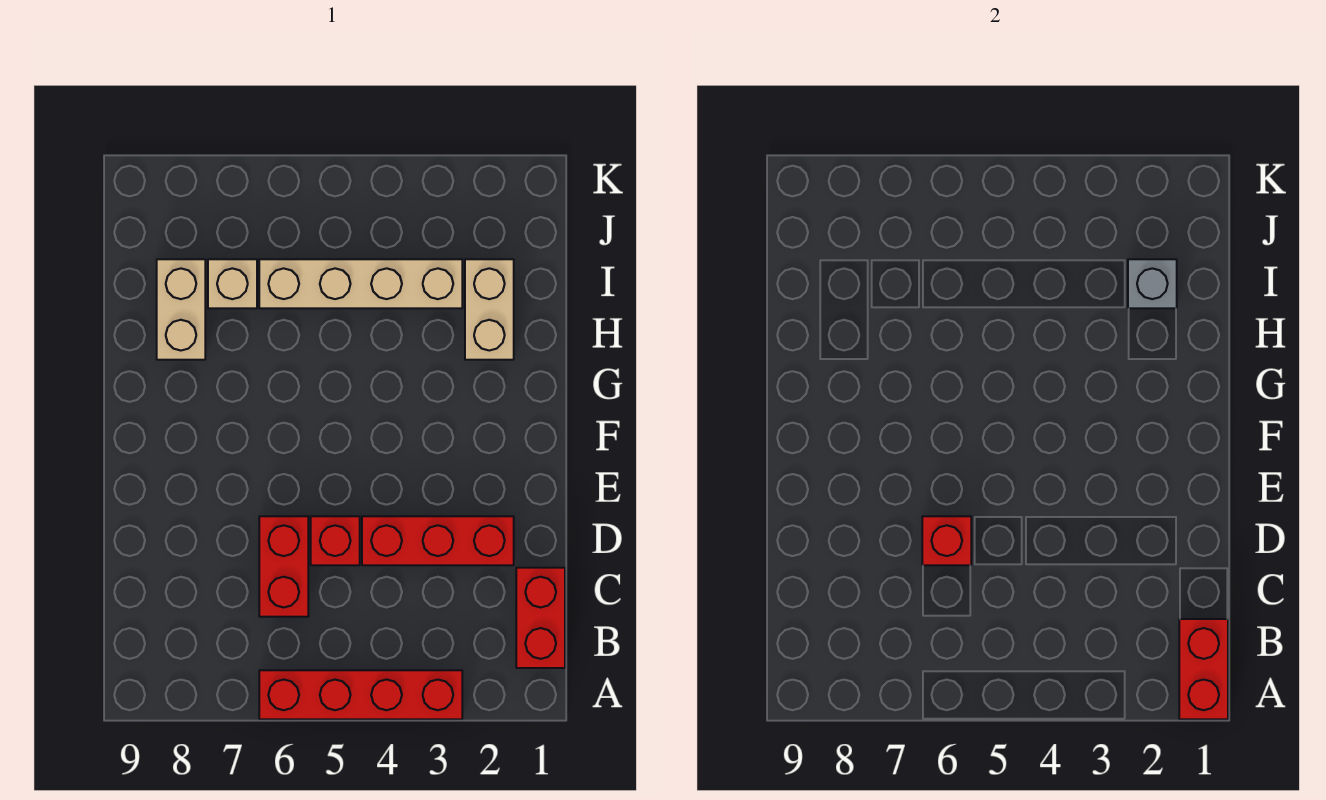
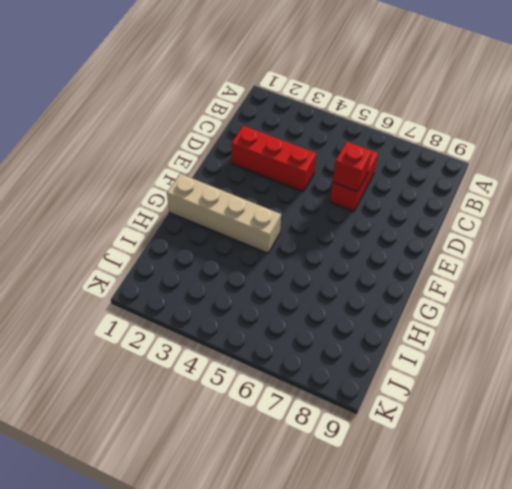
tan 1x4 brick [167,174,281,253] -> tan 1x4 brick moved to [259,259,462,308]
none -> red 1x4 brick [259,670,462,719]
none -> red 1x2 brick [516,568,565,668]
none -> red 1x1 brick [311,516,360,565]

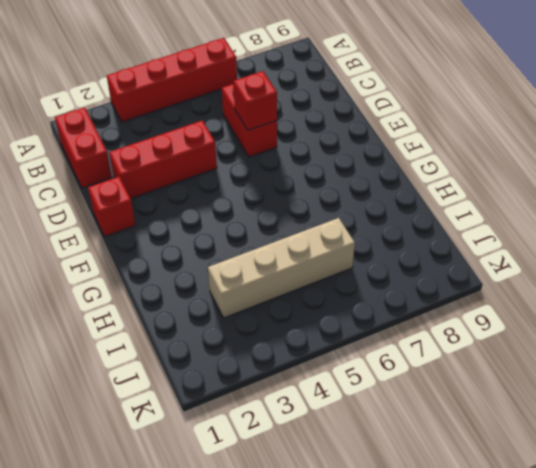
red 1x1 brick [88,177,135,236] -> red 1x1 brick moved to [311,516,360,565]
none -> tan 1x2 brick [465,259,514,360]
none -> tan 1x2 brick [157,259,205,360]
none -> tan 1x1 brick [208,259,257,308]

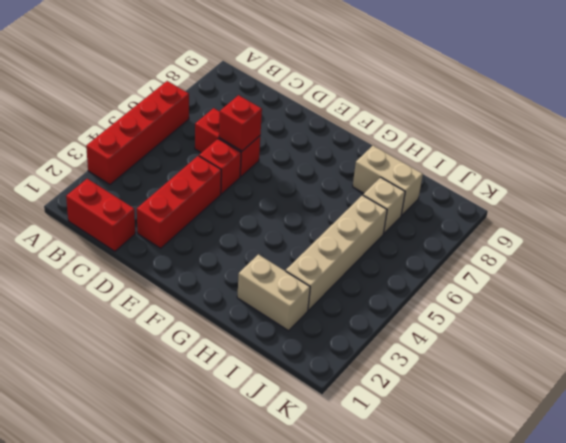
none -> red 1x2 brick [1179,619,1228,719]
none -> grey 1x1 brick [1128,259,1177,308]

